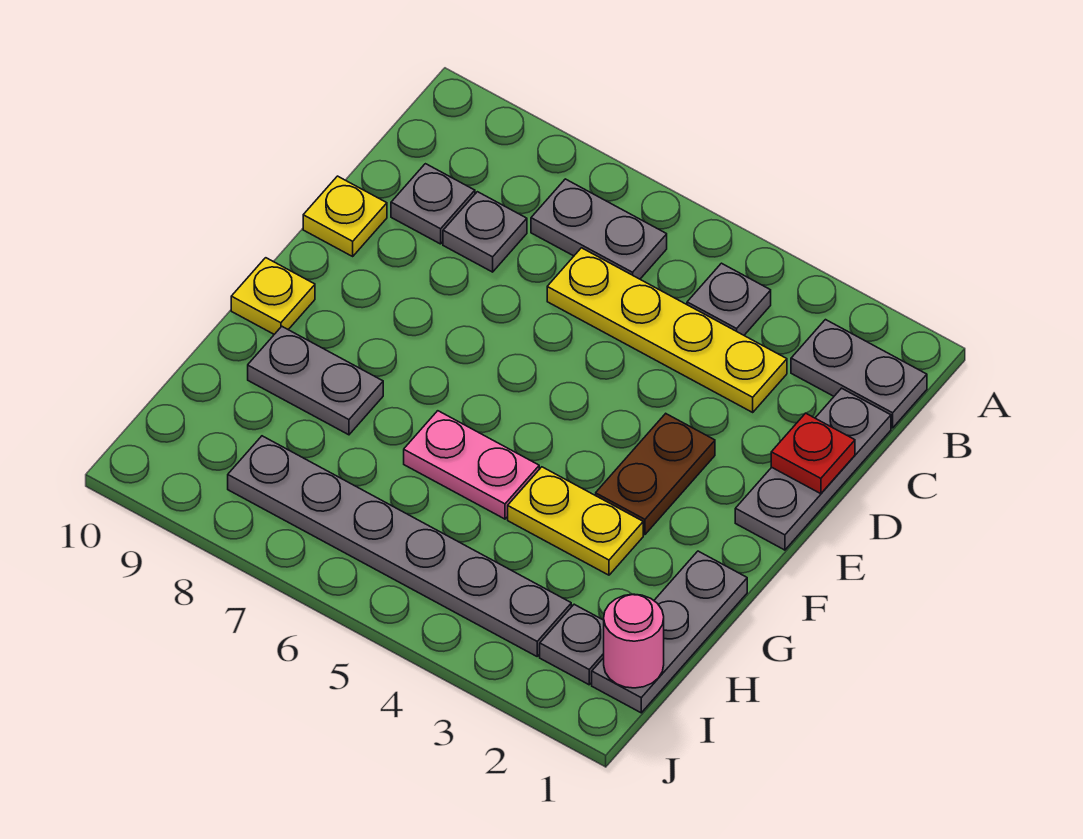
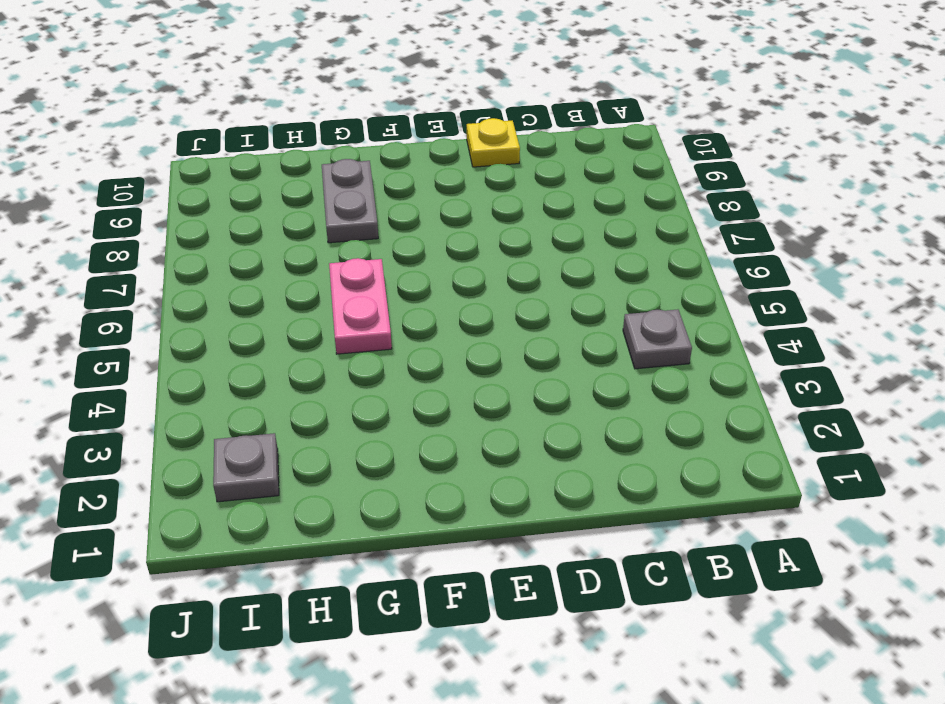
none -> grey 1x2 plate [791,320,927,428]
none -> grey 1x2 plate [531,179,667,279]
none -> grey 1x3 plate [735,388,891,550]

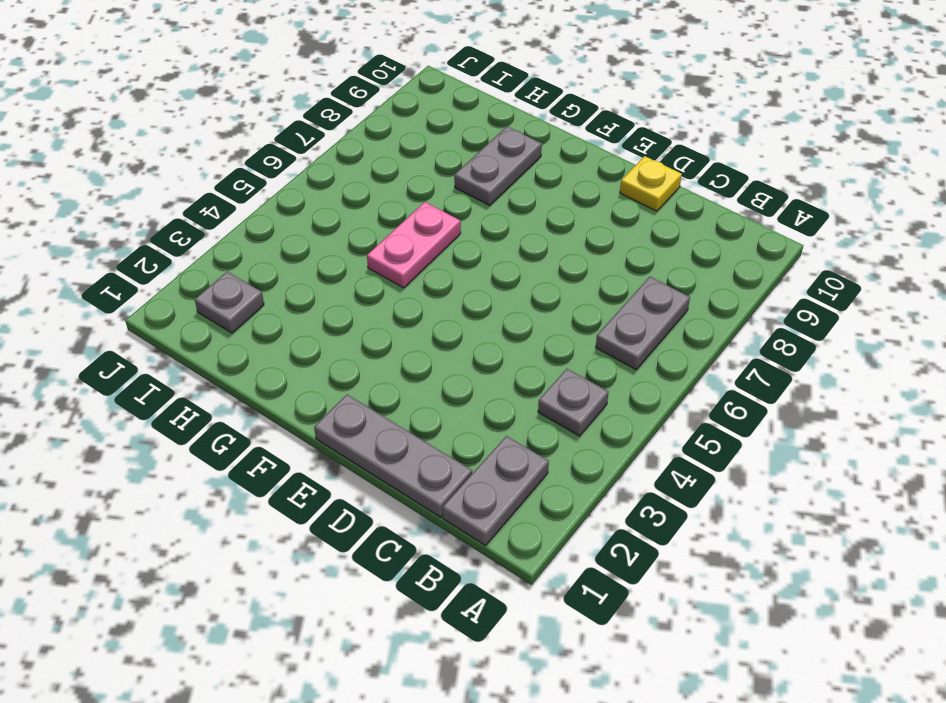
none -> yellow 1x4 plate [547,248,787,412]
none -> grey 1x1 plate [443,192,527,272]
none -> grey 1x1 plate [391,164,475,244]

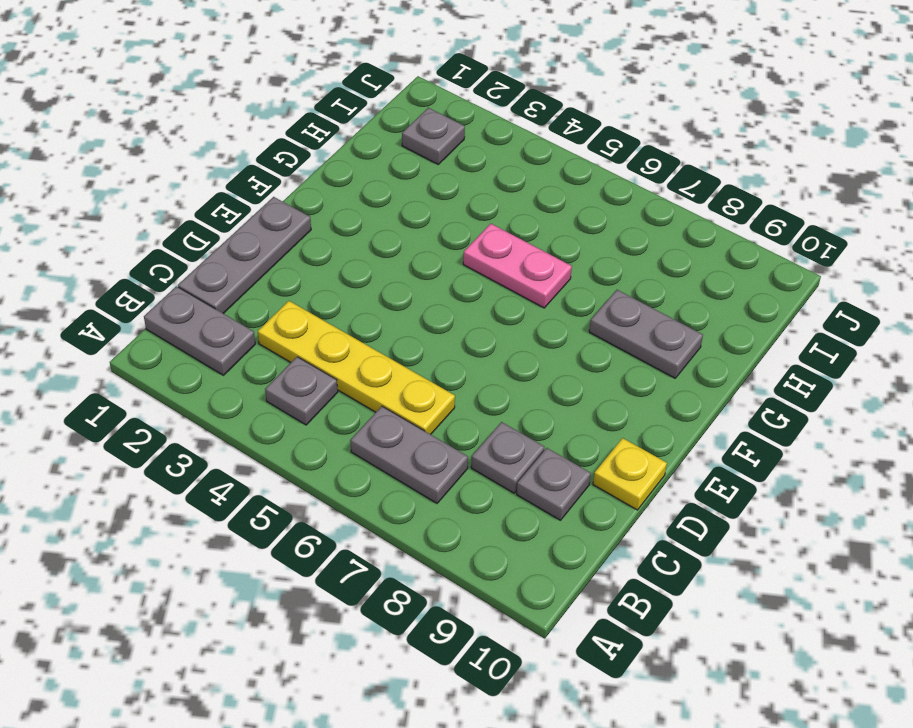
none -> brown 1x2 plate [596,414,715,535]
none -> yellow 1x1 plate [231,258,315,334]
none -> grey 1x3 plate [592,551,747,713]

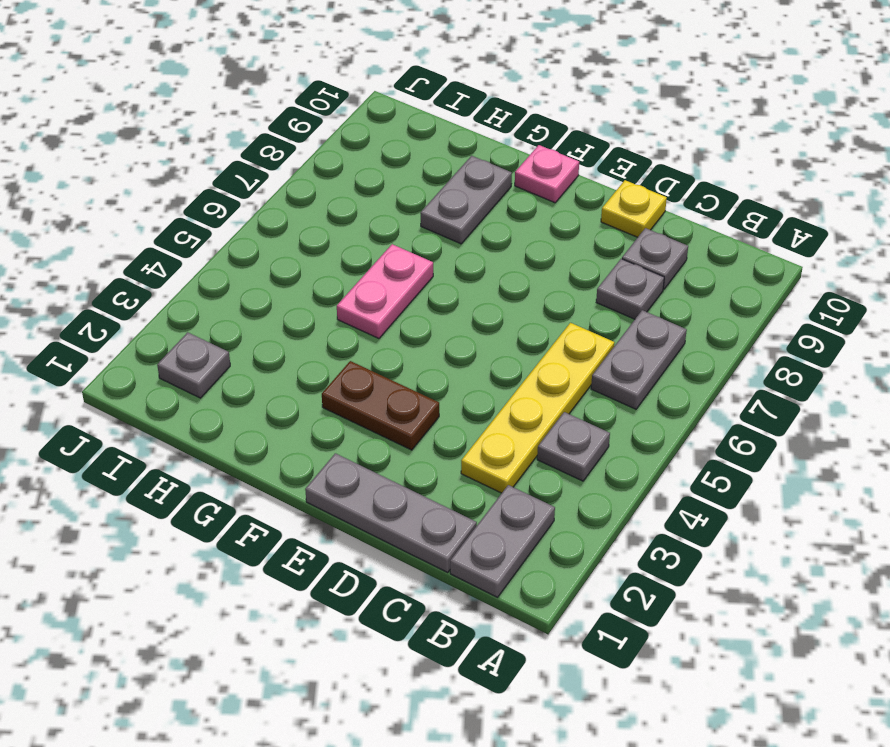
pink 1x1 plate [515,145,579,203] -> yellow 1x1 plate [231,258,315,334]
none -> grey 1x3 plate [592,551,747,713]
none -> yellow 1x2 plate [508,467,643,575]
none -> grey 1x6 plate [228,436,571,656]

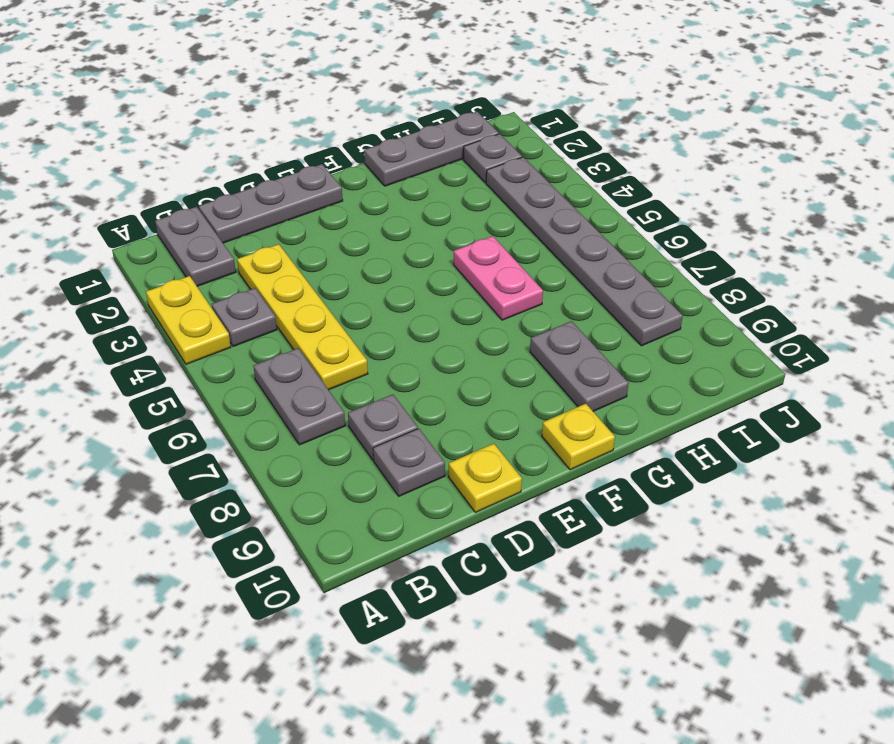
yellow 1x2 plate [146,276,231,364] -> yellow 1x2 plate moved to [508,467,643,575]
none -> brown 1x2 plate [596,414,715,535]
none -> red 1x1 plate [771,413,855,494]
none -> pink 1x1 round brick [604,594,664,688]

